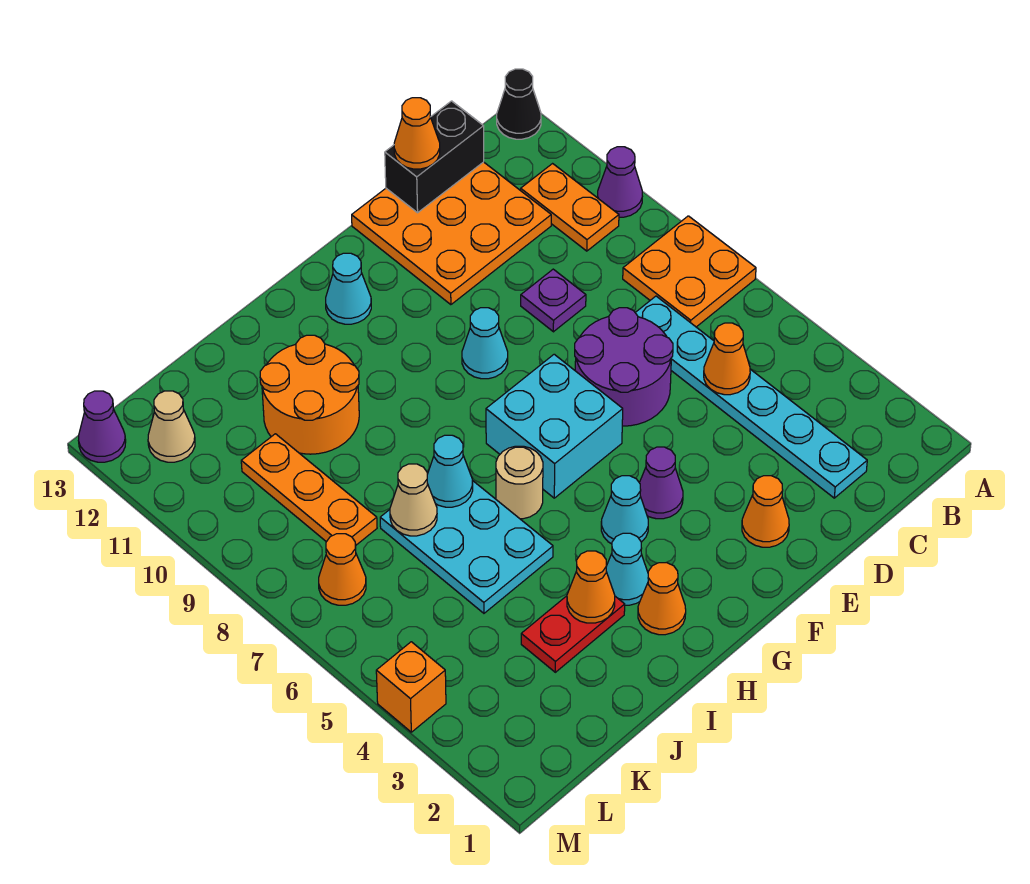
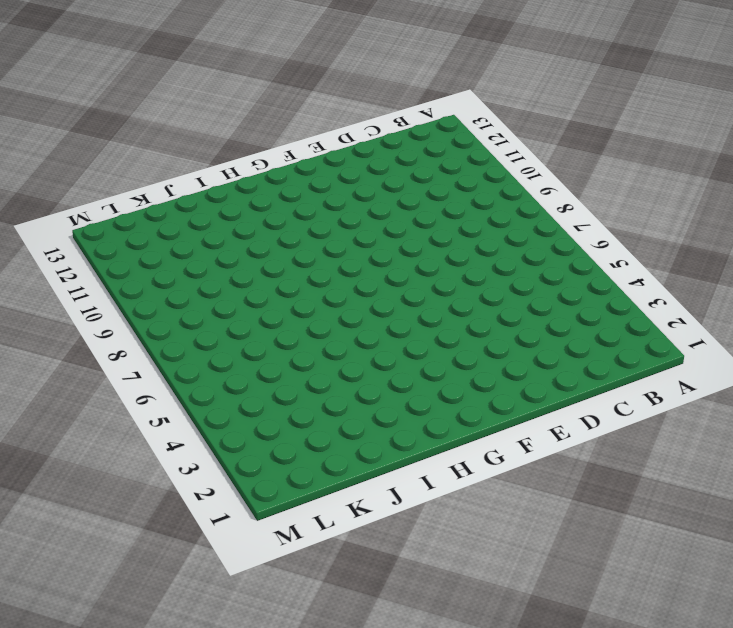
none -> orange 2x2 plate [623,216,756,327]
none -> purple 1x1 cone [598,147,642,217]
none -> black 1x1 cone [497,69,541,139]
none -> orange 1x2 plate [521,164,619,251]

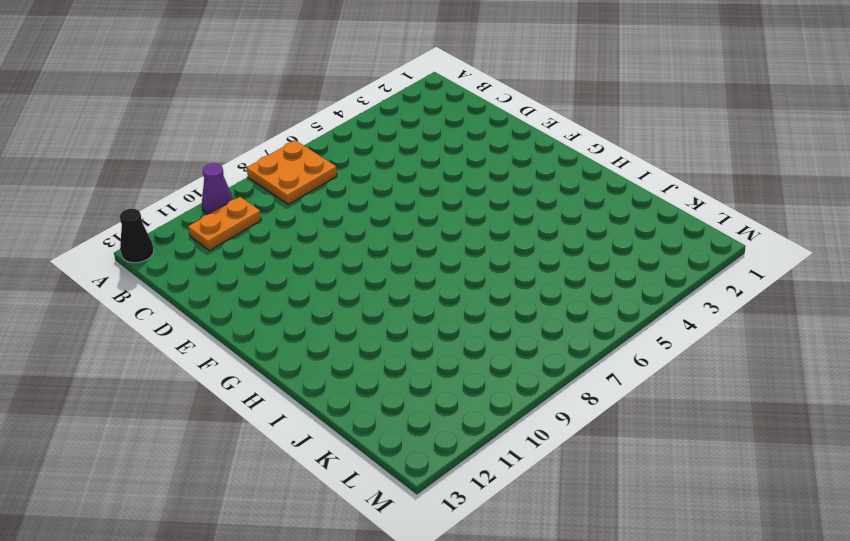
none -> cyan 1x6 plate [635,296,867,498]
none -> orange 3x3 plate [352,162,551,305]
none -> purple 2x2 round brick [575,308,673,426]
none -> purple 1x1 plate [521,269,586,332]

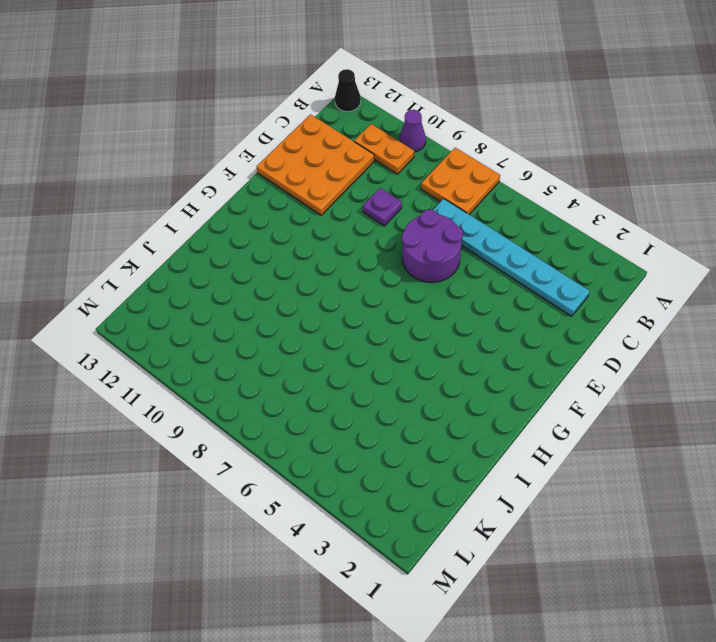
none -> orange 1x1 cone [742,476,789,547]
none -> purple 1x1 cone [640,447,683,519]
none -> cyan 2x2 brick [486,354,623,498]
none -> cyan 1x1 cone [462,308,508,379]

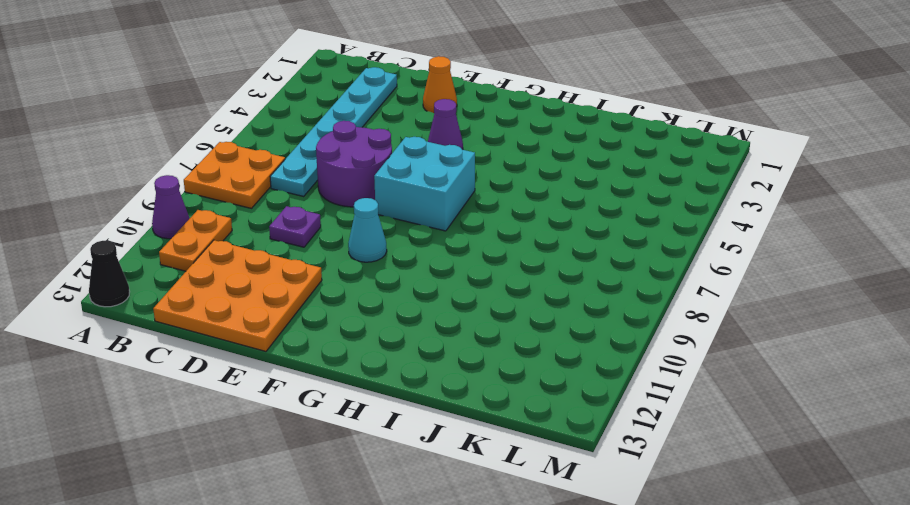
none -> cyan 1x1 cone [601,476,648,544]
none -> cyan 1x1 cone [326,253,371,324]
none -> orange 1x1 cone [638,563,686,635]
none -> cyan 1x1 cone [606,533,648,605]

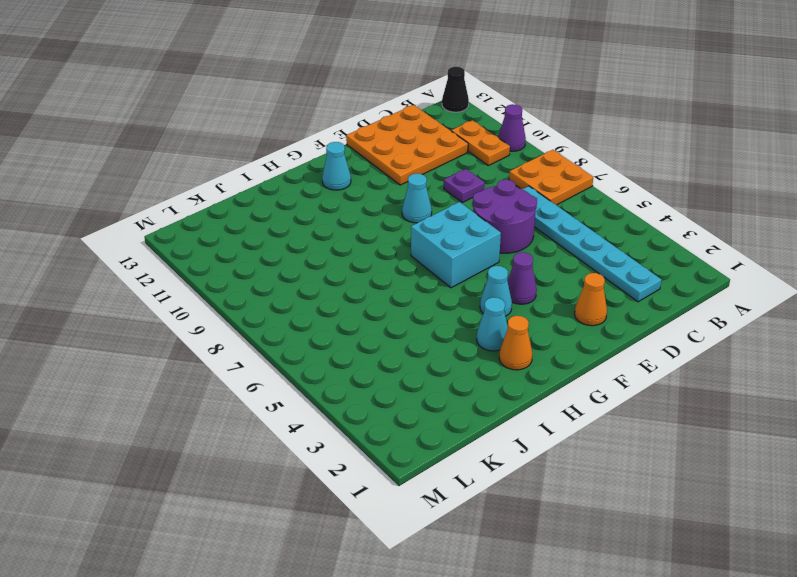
none -> tan 1x1 round brick [496,446,543,519]
none -> red 1x2 plate [521,596,625,672]
none -> cyan 2x3 plate [380,480,553,613]
none -> orange 2x2 round brick [260,335,359,454]

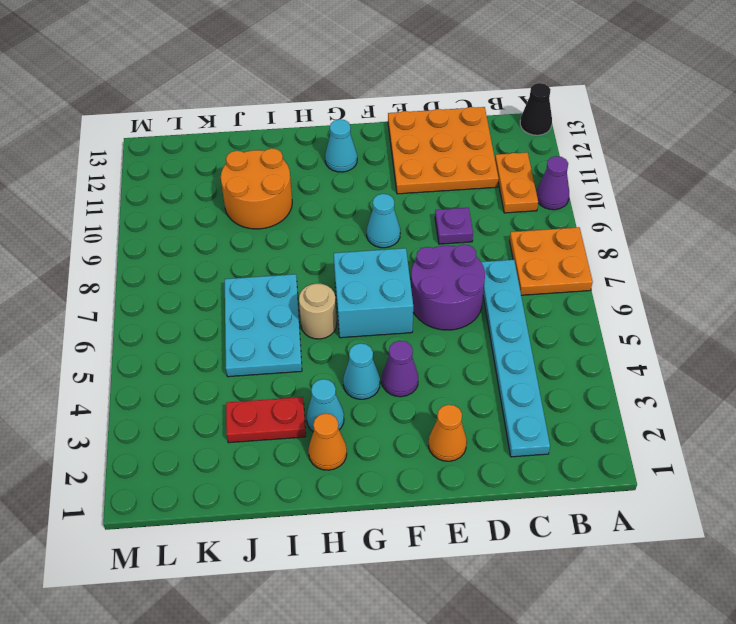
none -> orange 1x3 plate [241,434,377,545]
none -> orange 1x1 cone [319,534,366,605]
none -> tan 1x1 cone [148,391,195,462]
none -> orange 1x1 brick [376,642,446,732]

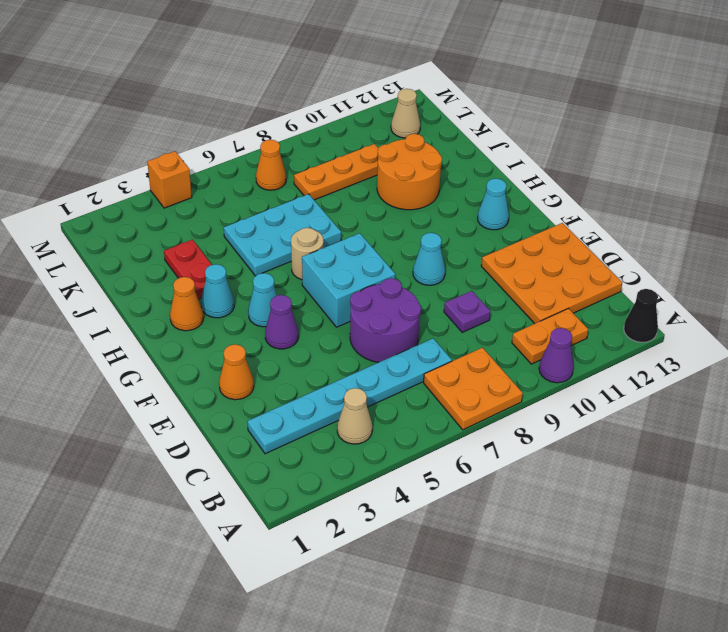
tan 1x1 cone [337,388,372,444] -> tan 1x1 cone moved to [390,464,437,536]
none -> purple 1x1 cone [78,391,126,462]
none -> orange 1x1 cone [704,323,750,395]
none -> black 1x2 brick [385,101,484,213]
none -> orange 1x1 cone [567,551,615,623]

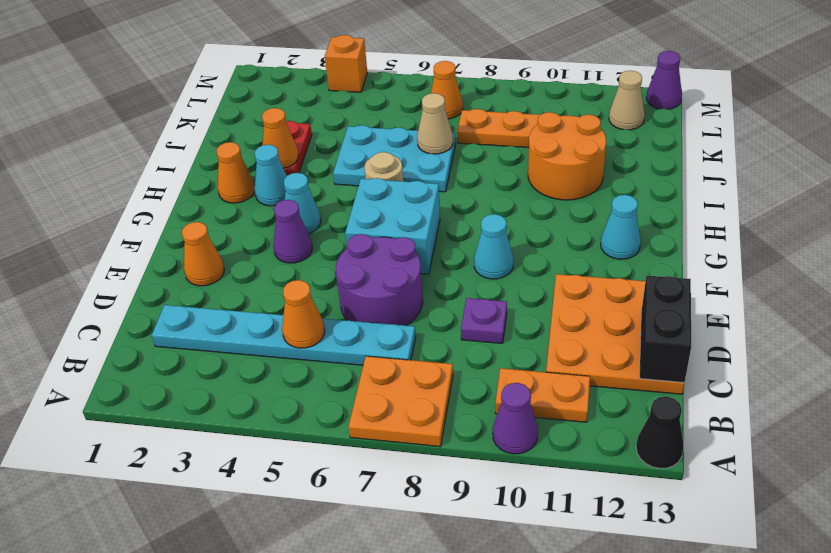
none -> cyan 1x1 cone [427,435,473,507]
none -> orange 1x1 cone [394,98,440,169]

